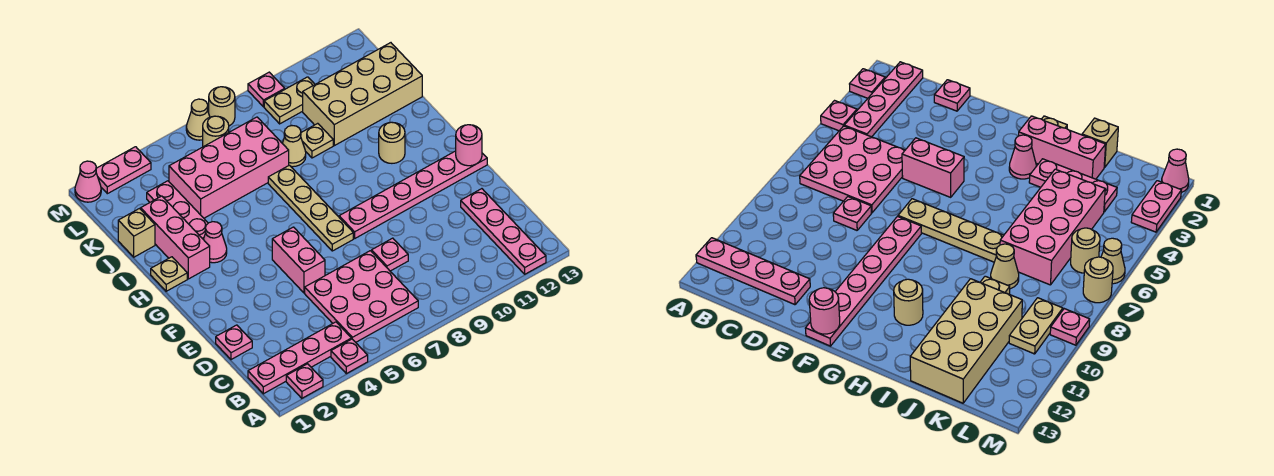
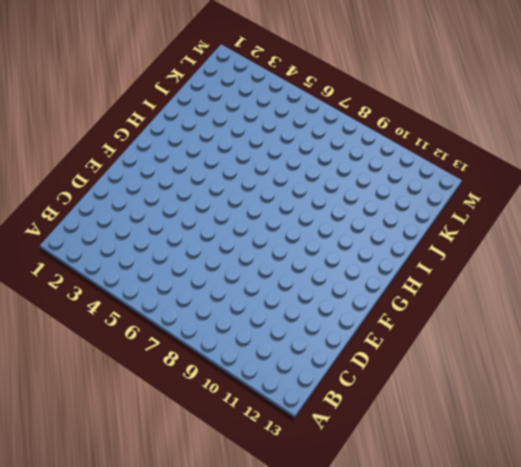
none -> pink 1x1 plate [286,364,323,398]
none -> pink 1x1 plate [331,339,368,374]
none -> pink 1x4 plate [461,189,546,274]

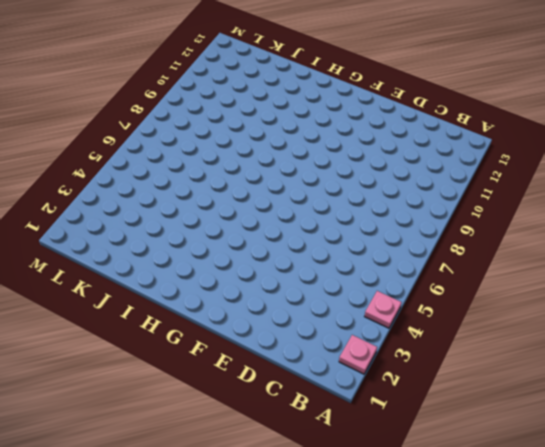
none -> pink 1x4 plate [461,189,546,274]
none -> pink 1x4 plate [248,322,351,394]
none -> pink 3x3 plate [305,251,418,342]

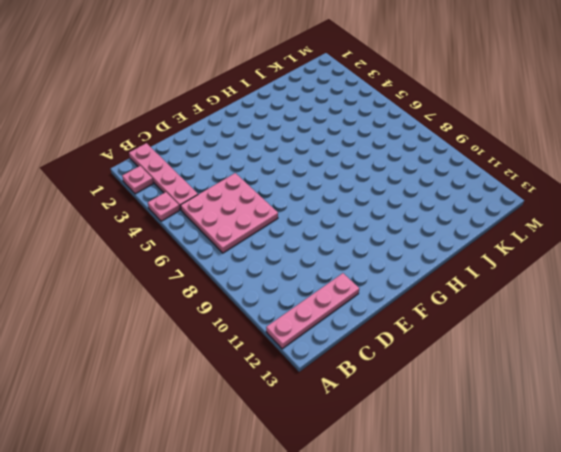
none -> pink 1x1 plate [216,325,252,360]
none -> pink 1x1 plate [372,238,408,271]
none -> pink 1x2 brick [272,227,325,293]

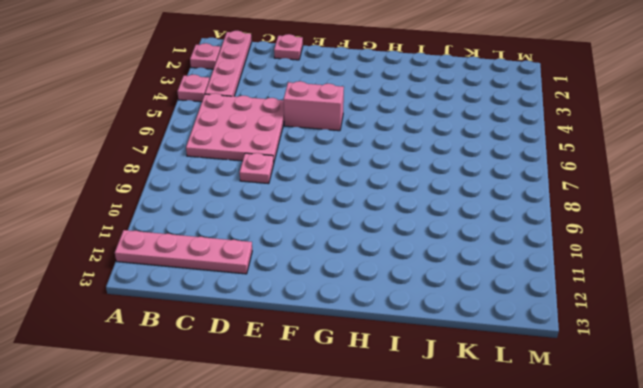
none -> tan 1x4 plate [268,165,353,251]
none -> pink 1x6 plate [339,151,487,238]
none -> tan 1x1 plate [151,257,187,291]

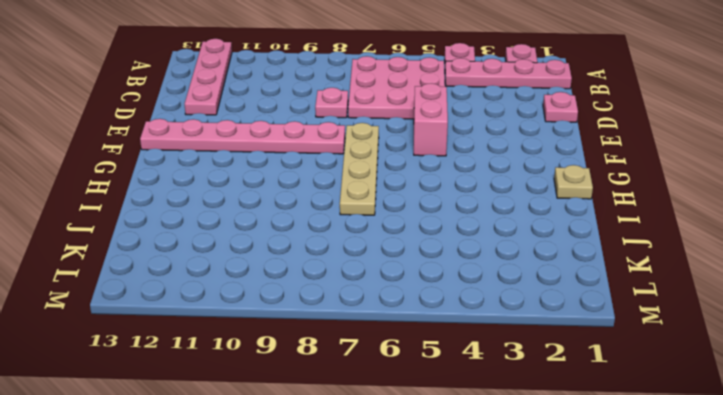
none -> pink 1x3 brick [141,196,210,279]
none -> pink 1x1 cone [203,222,227,263]
none -> tan 1x1 round brick [379,122,405,163]

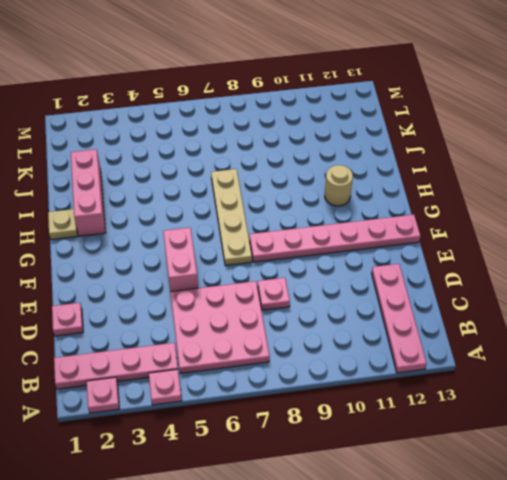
none -> pink 1x1 cone [203,222,227,263]
none -> pink 1x3 plate [147,181,208,239]
none -> tan 1x1 brick [118,209,155,257]

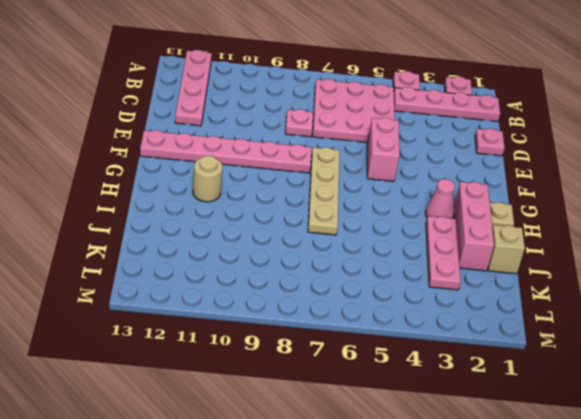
none -> pink 2x4 brick [169,117,289,218]
none -> tan 1x1 cone [282,126,306,167]
none -> tan 1x1 plate [301,123,333,158]

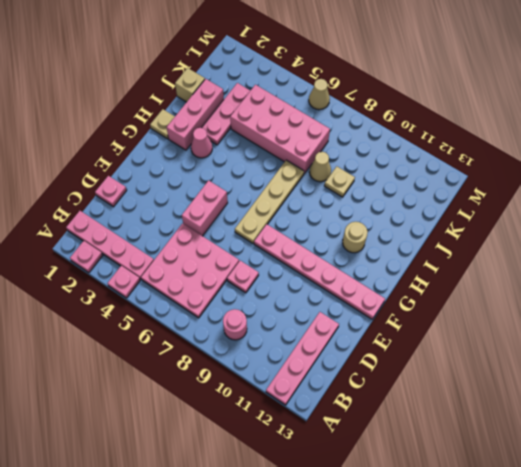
pink 1x1 round brick [223,309,247,340] -> pink 1x1 round brick moved to [456,125,482,166]
none -> tan 2x4 brick [303,43,422,146]
none -> tan 1x1 round brick [203,116,229,147]
none -> tan 1x2 plate [264,77,315,124]

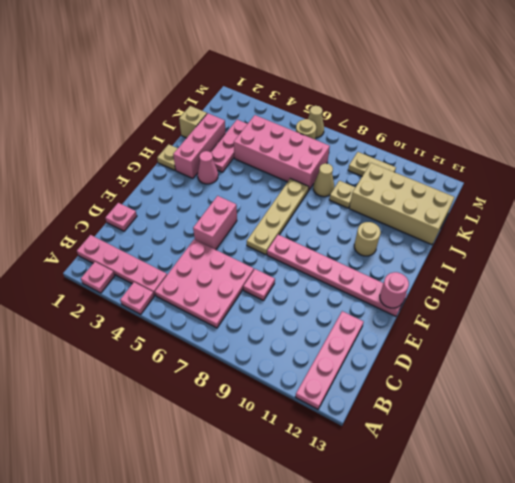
none -> pink 1x1 cone [75,161,101,202]
none -> pink 1x2 plate [96,147,151,194]
none -> tan 1x1 round brick [209,87,235,126]

